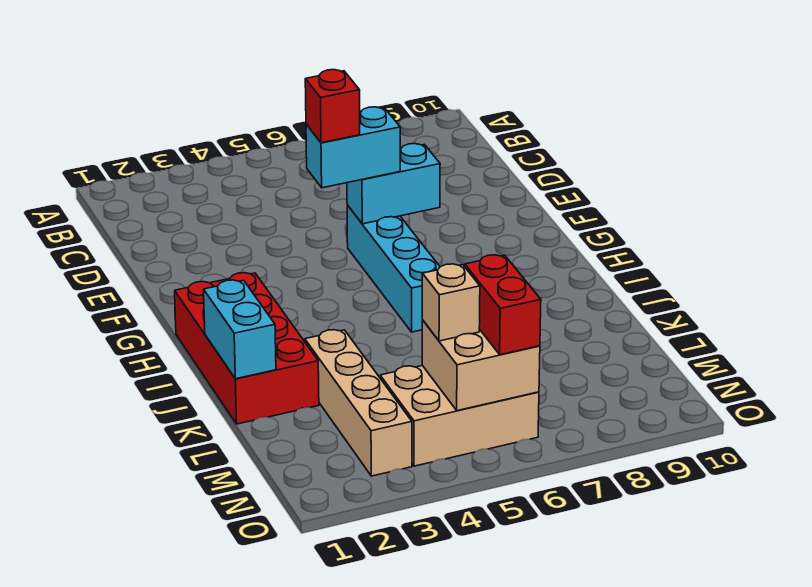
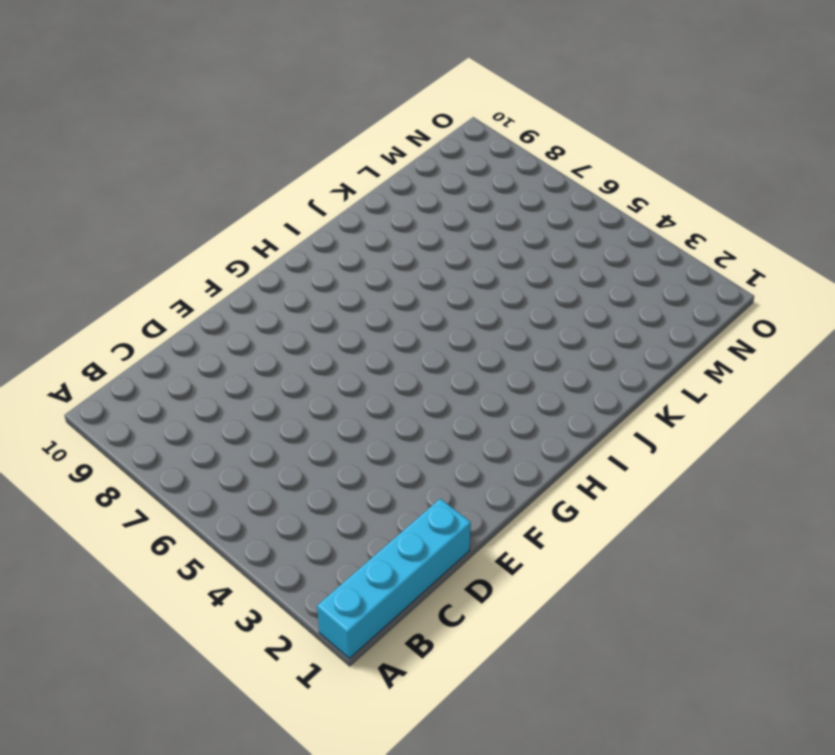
cyan 1x4 brick [317,499,471,658] -> cyan 1x4 brick moved to [347,205,440,332]
none -> red 2x4 brick [175,273,319,424]
none -> tan 1x4 brick [305,330,412,476]

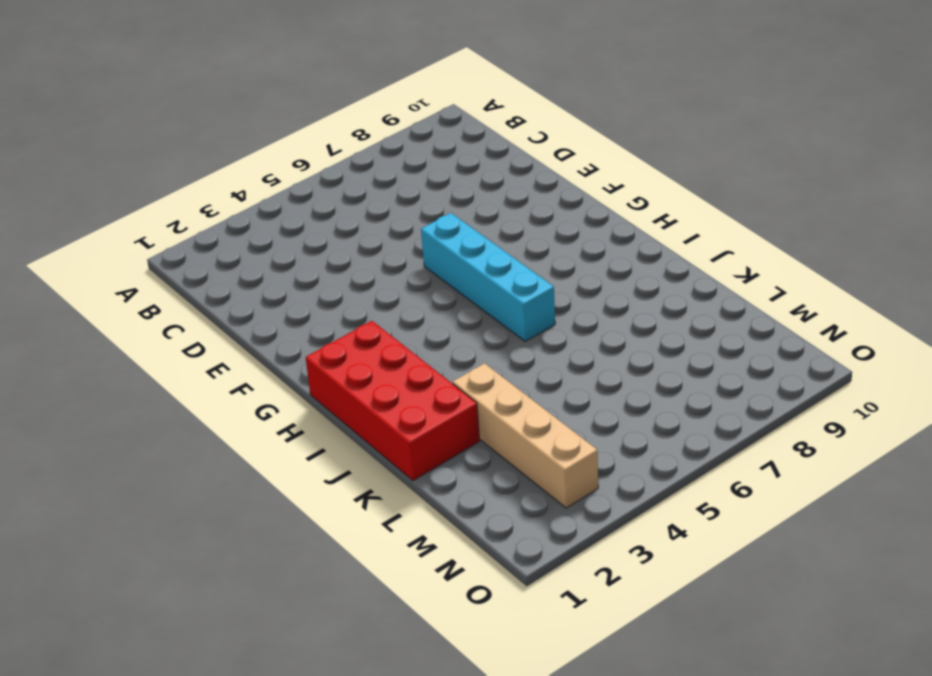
none -> tan 2x3 brick [380,366,539,466]
none -> cyan 1x2 brick [347,144,440,224]

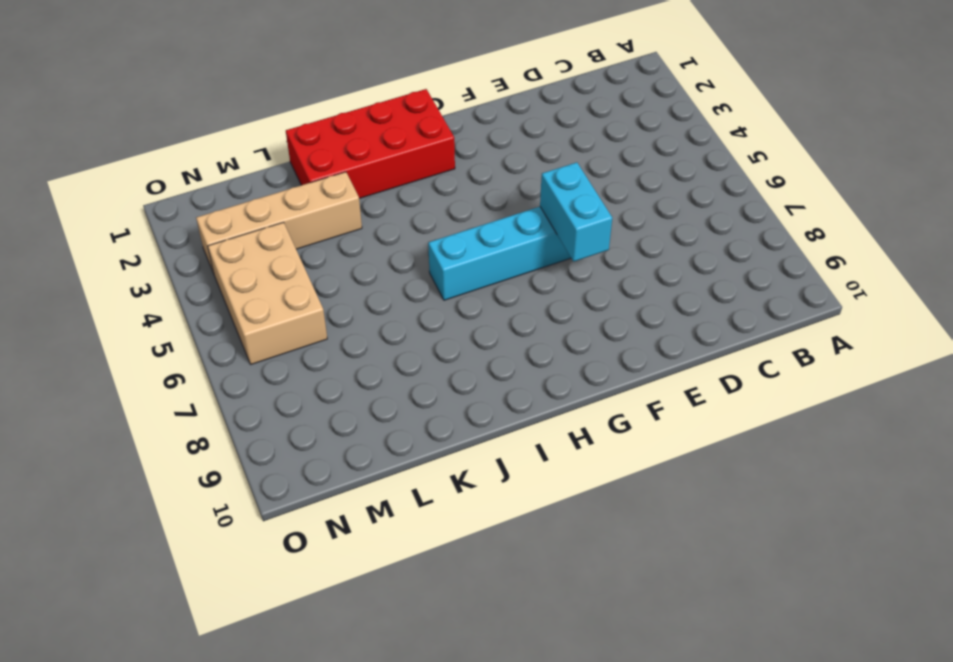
none -> cyan 1x2 brick [204,280,276,379]
none -> tan 2x2 brick [422,320,540,411]

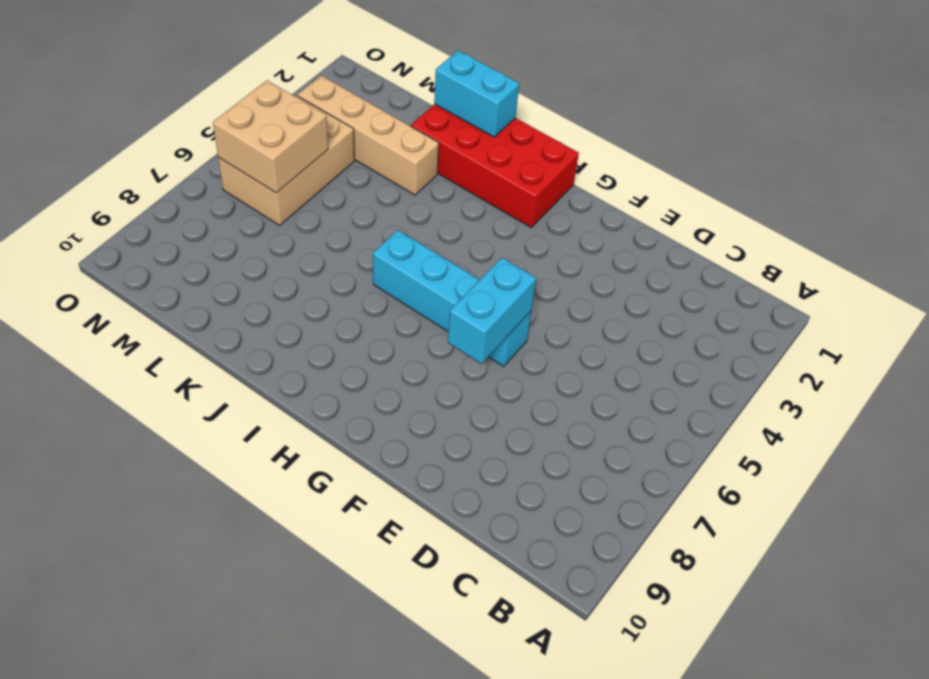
none -> cyan 1x2 brick [306,107,400,188]
none -> tan 1x1 brick [422,264,480,341]

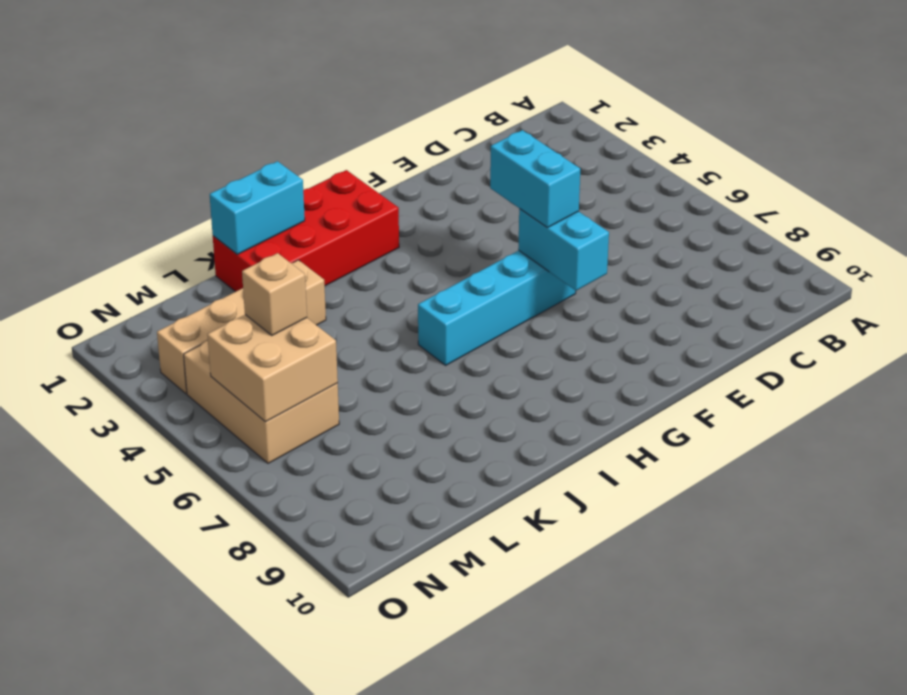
none -> red 1x2 brick [465,255,541,355]
none -> red 1x1 brick [305,70,360,143]

